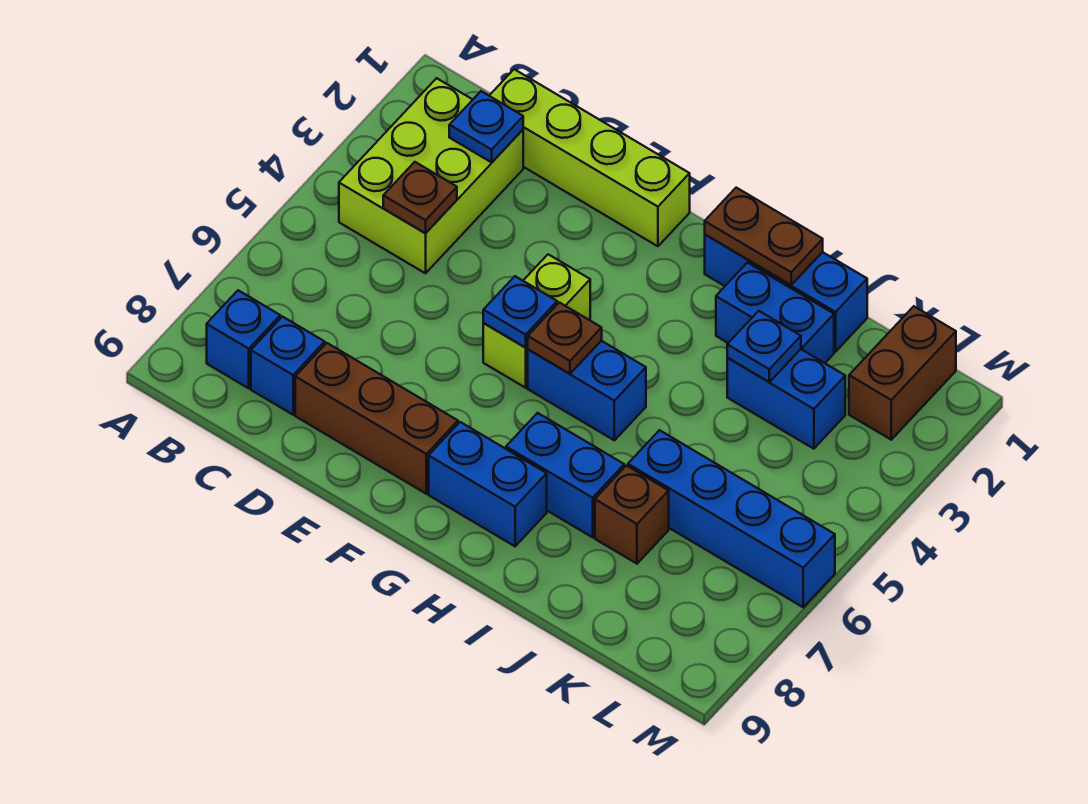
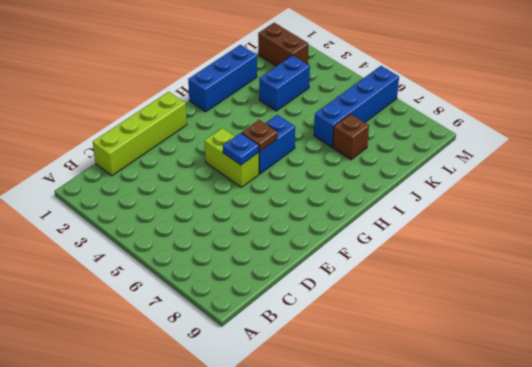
none -> lime 2x3 brick [339,78,523,273]
none -> blue 1x1 brick [207,290,280,388]
none -> blue 1x1 brick [251,317,325,415]

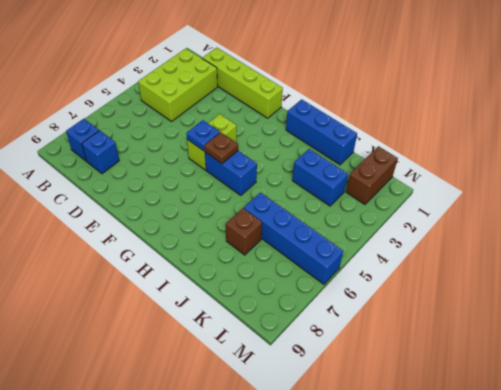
none -> brown 1x3 brick [295,343,458,494]
none -> blue 1x2 brick [429,422,547,546]
none -> blue 1x2 brick [506,413,624,537]

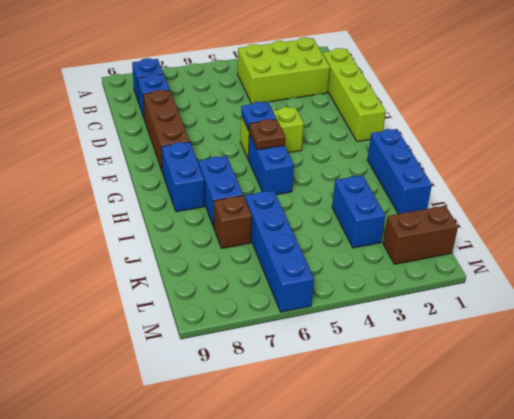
none -> blue 1x2 brick [716,263,834,363]
none -> blue 1x1 plate [449,91,523,162]
none -> brown 1x1 plate [383,162,457,233]

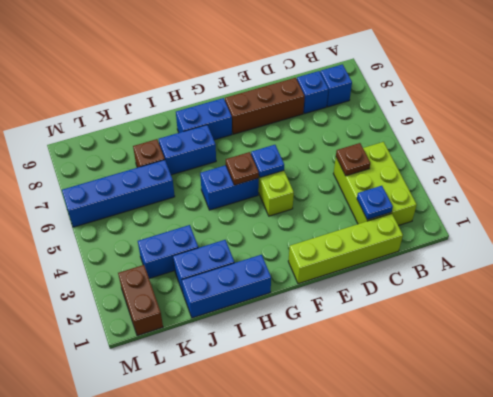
none -> brown 1x2 plate [705,188,823,285]
none -> blue 1x1 plate [727,311,801,382]

